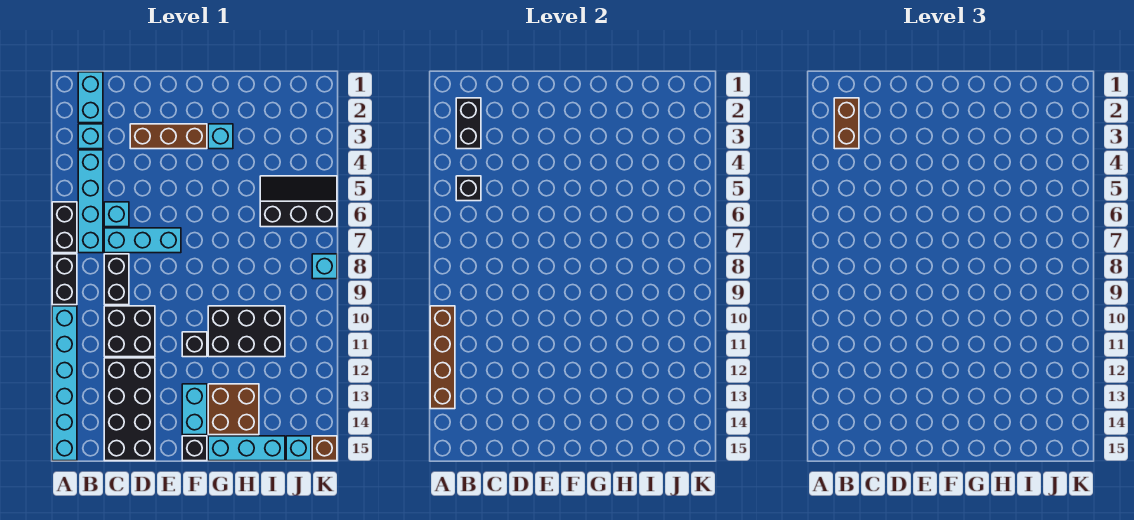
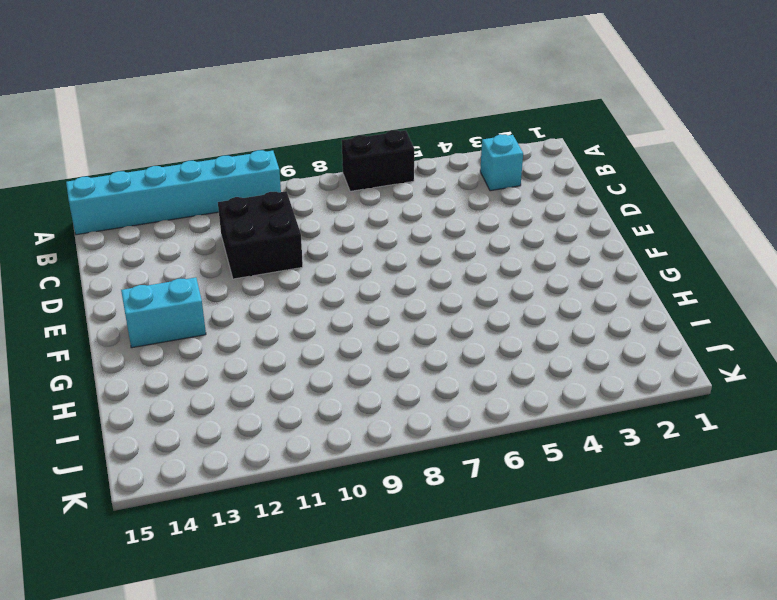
none -> black 1x2 brick [52,254,77,305]
none -> cyan 1x2 brick [78,72,103,123]
none -> cyan 1x4 brick [78,150,103,253]

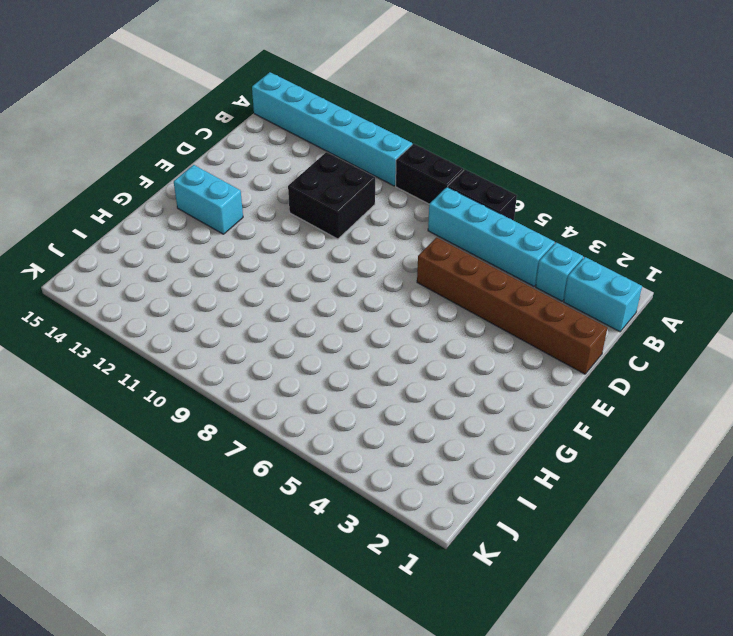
brown 1x6 brick [417,237,607,374] -> brown 1x3 brick [130,124,207,149]
none -> cyan 1x1 brick [104,202,129,227]
none -> cyan 1x3 brick [104,228,181,253]
none -> black 1x2 brick [104,254,129,305]

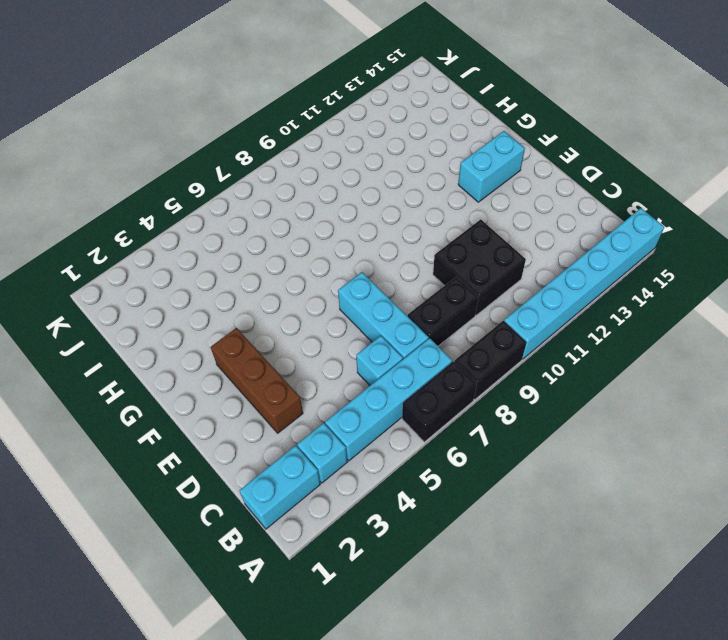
none -> black 2x4 brick [104,358,155,461]
none -> black 1x1 brick [182,332,207,357]
none -> black 1x1 brick [182,436,207,461]

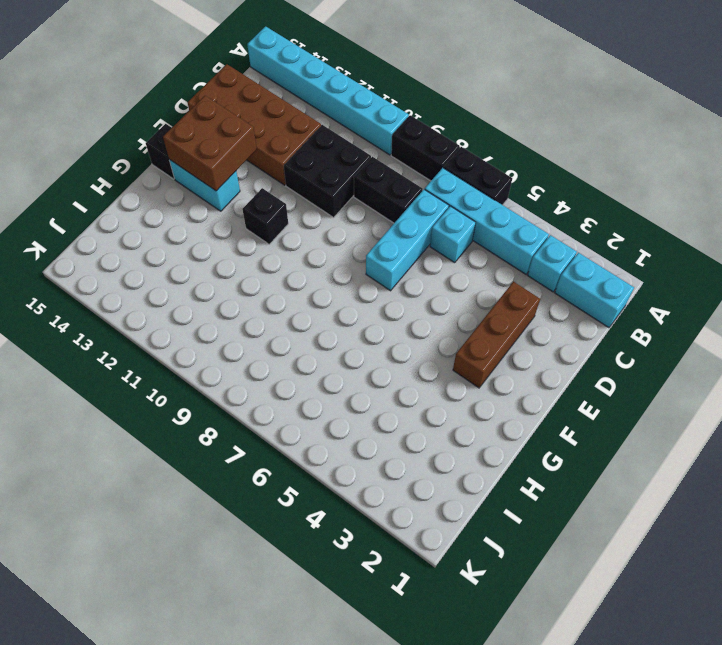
brown 2x4 brick [188,64,321,185] -> black 2x4 brick [104,358,155,461]
brown 2x2 brick [163,96,257,191] -> brown 2x2 brick moved to [208,384,259,435]
none -> cyan 1x1 brick [208,124,233,149]
none -> black 2x3 brick [208,306,285,357]
none -> cyan 1x3 brick [208,436,285,461]

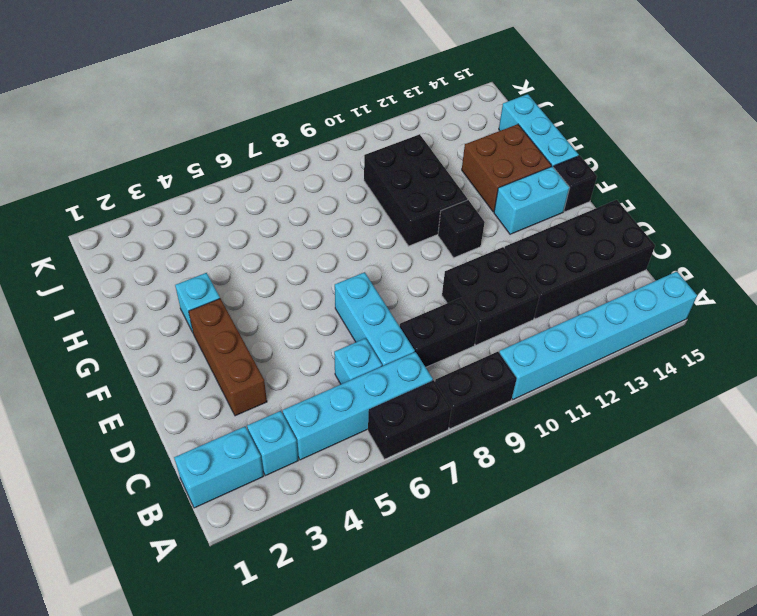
none -> black 2x3 slope [260,176,337,227]
none -> cyan 1x1 brick [286,436,311,461]
none -> cyan 1x1 brick [312,254,337,279]

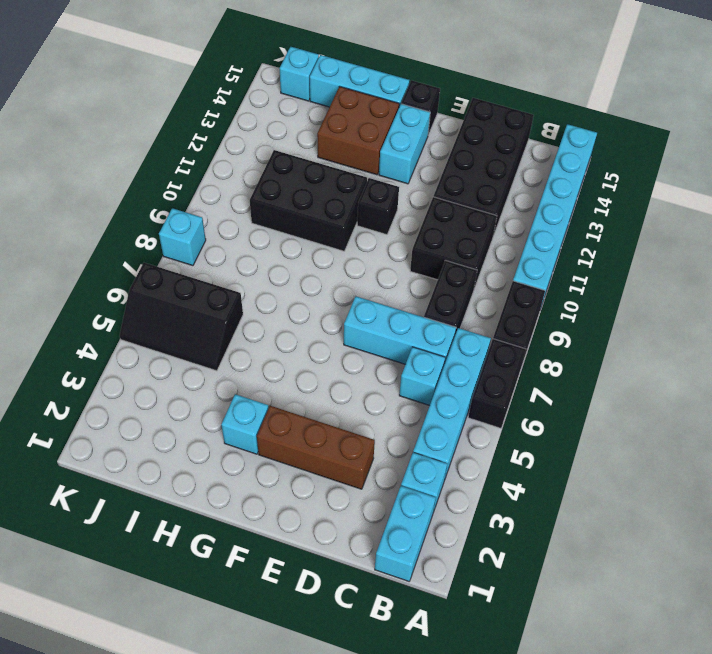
none -> brown 1x1 brick [312,436,337,461]
none -> brown 1x4 brick [430,306,455,409]
none -> black 1x2 brick [456,98,481,149]

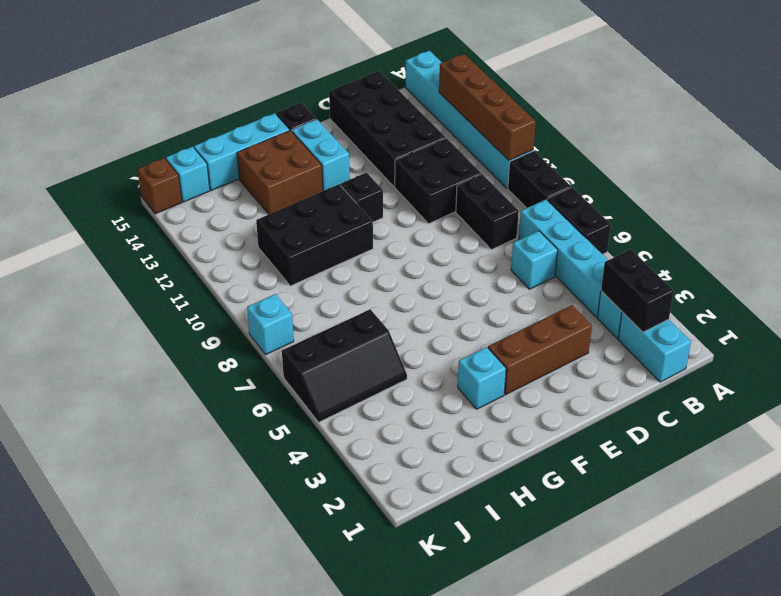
none -> cyan 1x3 brick [104,228,181,253]
none -> black 1x1 brick [456,176,481,201]
none -> brown 1x2 brick [834,98,859,149]

